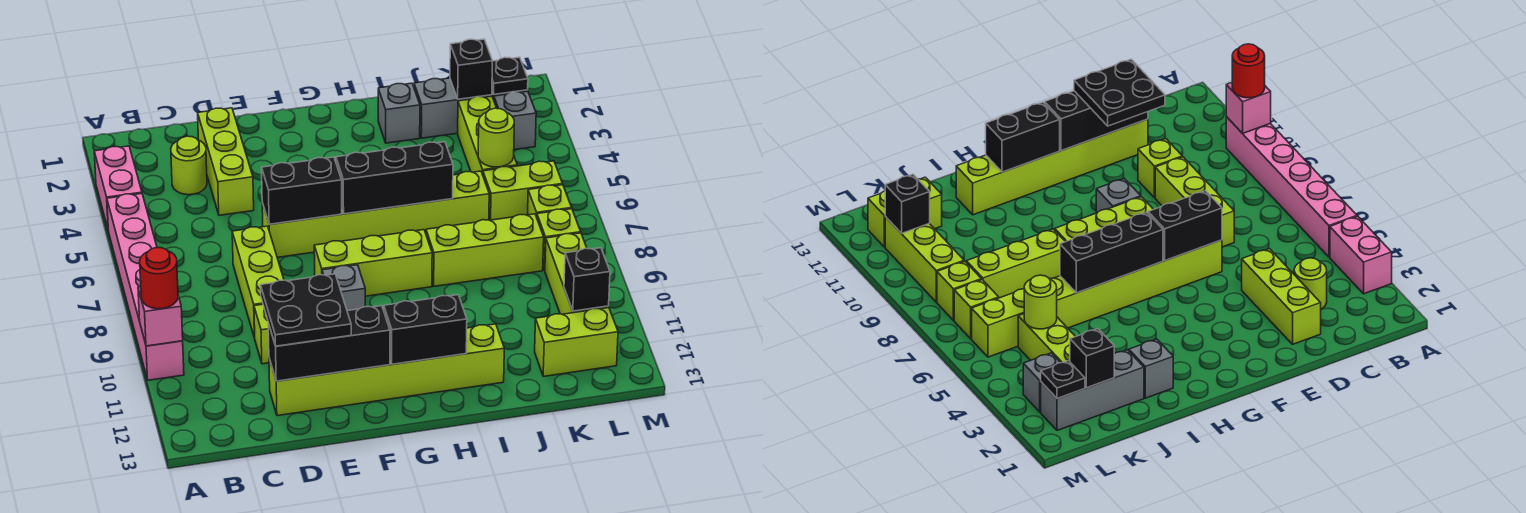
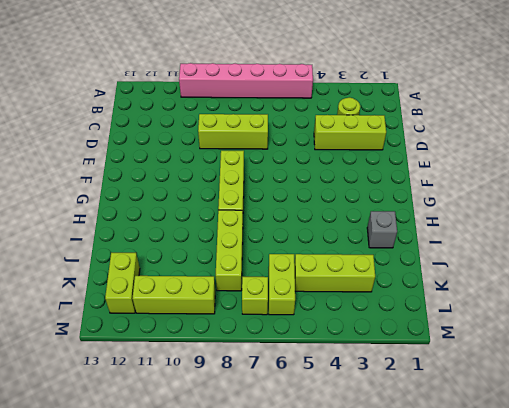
none -> pink 1x2 brick [94,146,142,228]
none -> lime 1x1 brick [254,304,269,364]
none -> lime 1x6 brick [269,324,504,416]
none -> lime 1x6 brick [262,171,489,258]

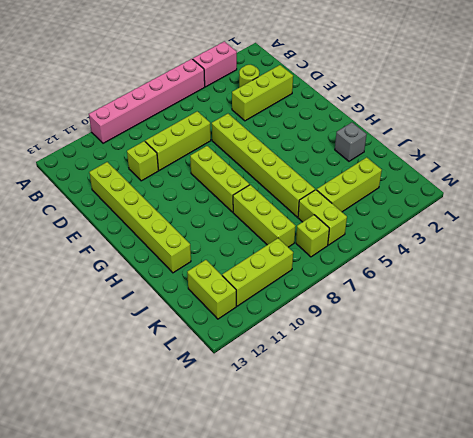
none -> grey 1x1 brick [322,265,365,311]
none -> grey 1x3 brick [414,78,528,138]
none -> grey 1x1 brick [494,91,536,150]
none -> lime 1x1 brick [537,209,581,270]

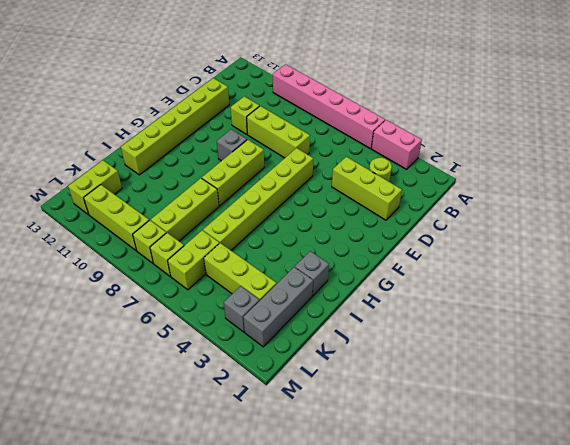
none -> pink 1x1 brick [138,287,183,346]
none -> black 1x3 brick [268,306,390,381]
none -> black 1x2 brick [262,157,342,224]
none -> black 1x3 brick [336,142,453,214]

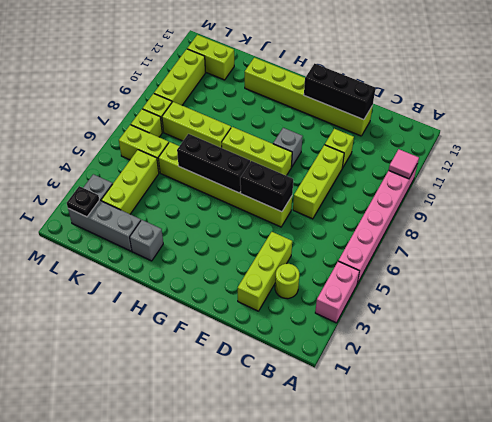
pink 1x1 tile [389,149,419,179] -> pink 1x1 brick [138,287,183,346]
none -> black 1x2 brick [383,295,467,364]
none -> black 1x1 brick [450,39,492,99]
none -> lime 1x1 round brick [478,108,514,167]
none -> black 1x1 brick [564,248,610,311]

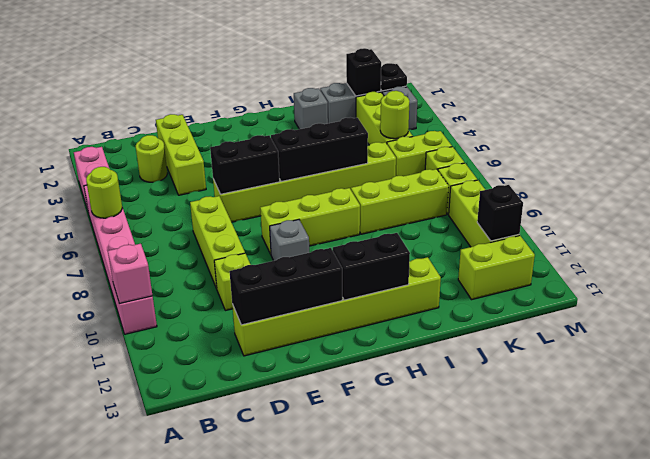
lime 1x1 round brick [86,167,122,218] -> none
none -> red 1x1 round brick [140,248,178,309]
none -> black 2x2 plate [260,274,351,346]

